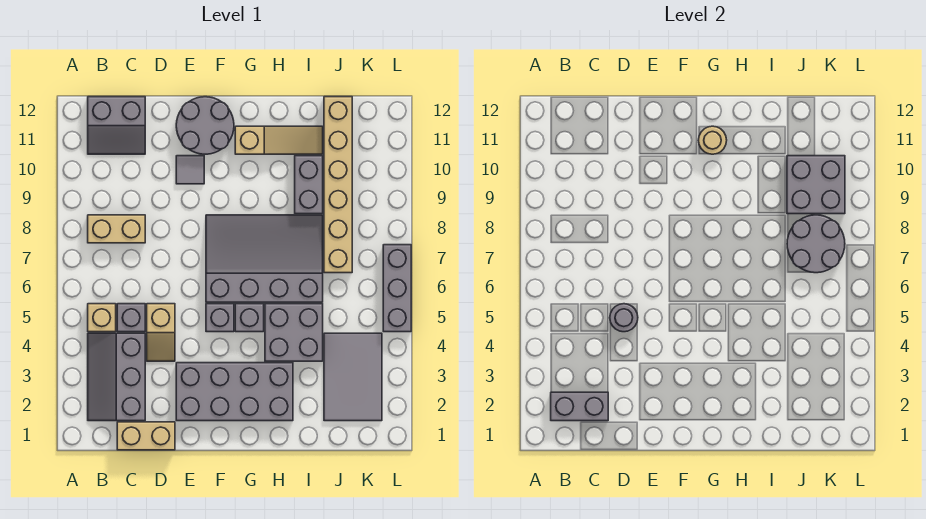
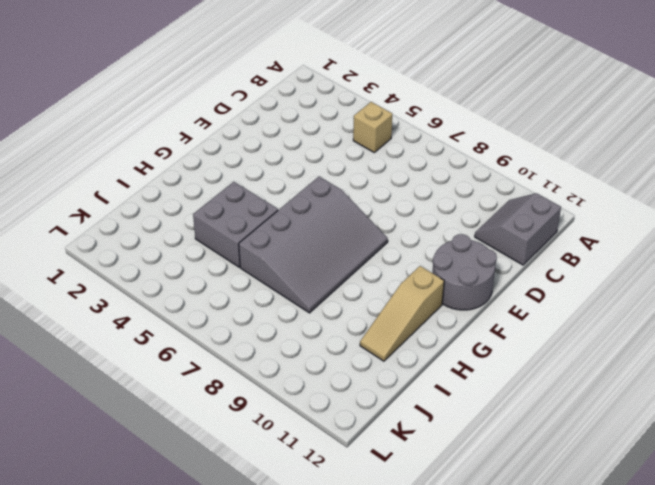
none -> grey 2x3 slope [88,333,145,421]
none -> tan 1x2 brick [88,215,145,243]
none -> tan 1x2 brick [117,422,175,450]

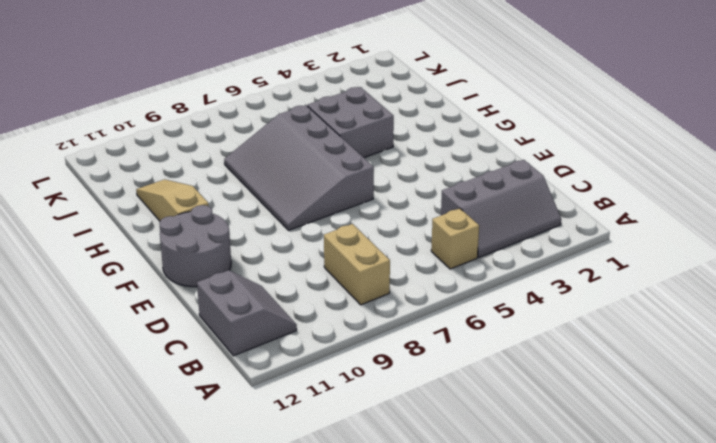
none -> tan 1x2 brick [117,422,175,450]
none -> grey 1x1 brick [117,304,145,332]
none -> tan 1x2 slope [147,304,175,361]

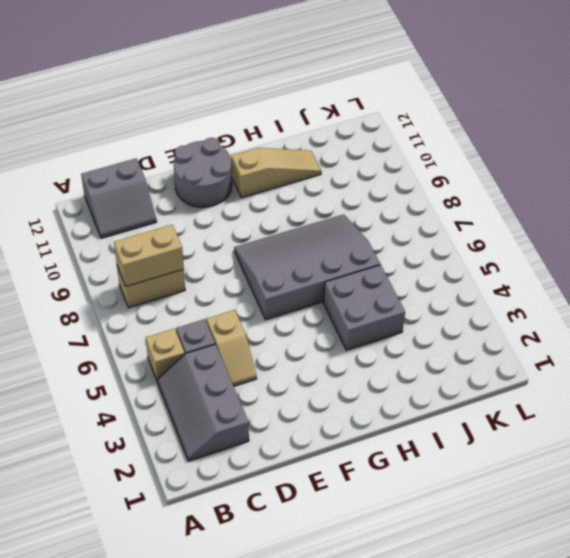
tan 1x2 brick [114,225,184,286] -> tan 1x2 brick moved to [117,422,175,450]
none -> grey 2x4 brick [176,363,293,421]
none -> grey 1x1 tile [176,156,204,184]
none -> grey 1x1 brick [206,304,234,332]

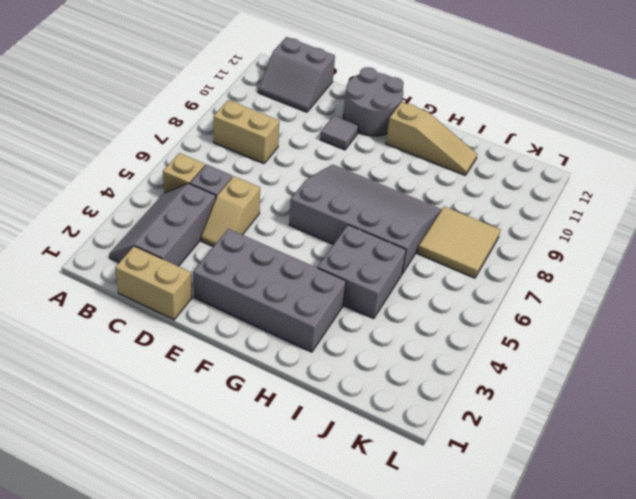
tan 2x2 tile [417,206,500,278] -> tan 1x6 brick [324,97,352,273]
none -> grey 1x1 brick [206,304,234,332]
none -> grey 1x1 brick [235,304,264,332]
none -> grey 1x2 brick [295,156,323,214]

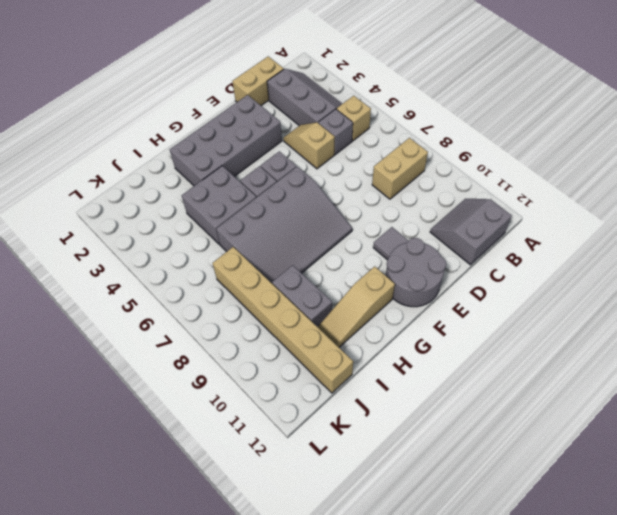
none -> grey 2x3 tile [324,333,382,421]
none -> grey 1x3 brick [383,245,411,332]
none -> grey 1x2 brick [551,392,608,421]

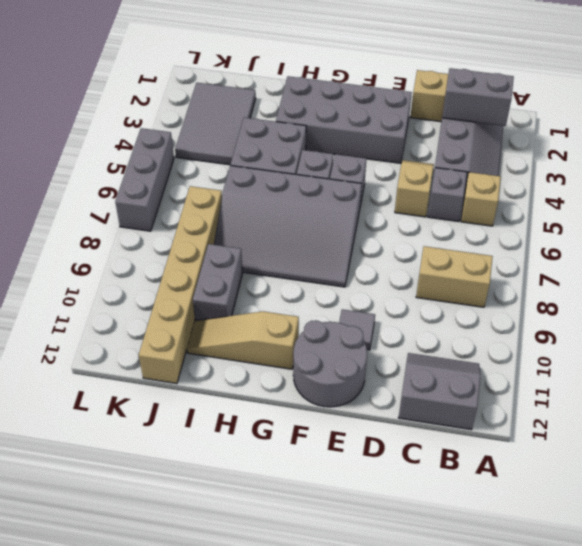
none -> grey 1x1 round brick [610,304,638,332]
none -> tan 1x1 round brick [698,126,727,154]
none -> grey 2x2 round brick [787,215,845,273]

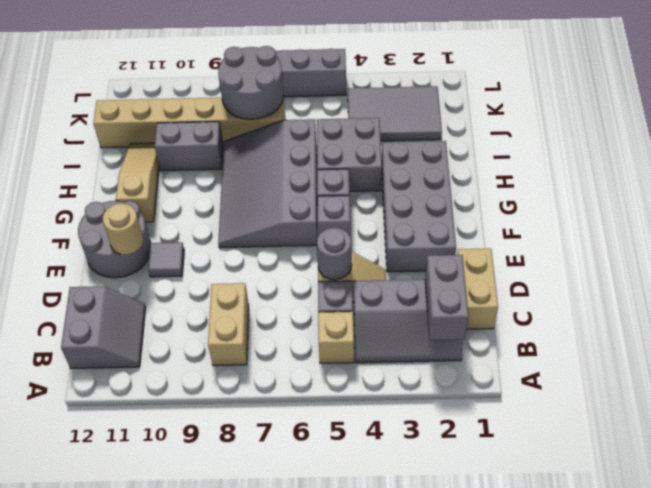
tan 1x1 round brick [103,203,143,255] -> tan 1x1 round brick moved to [698,126,727,154]
none -> grey 2x2 brick [787,156,845,214]

